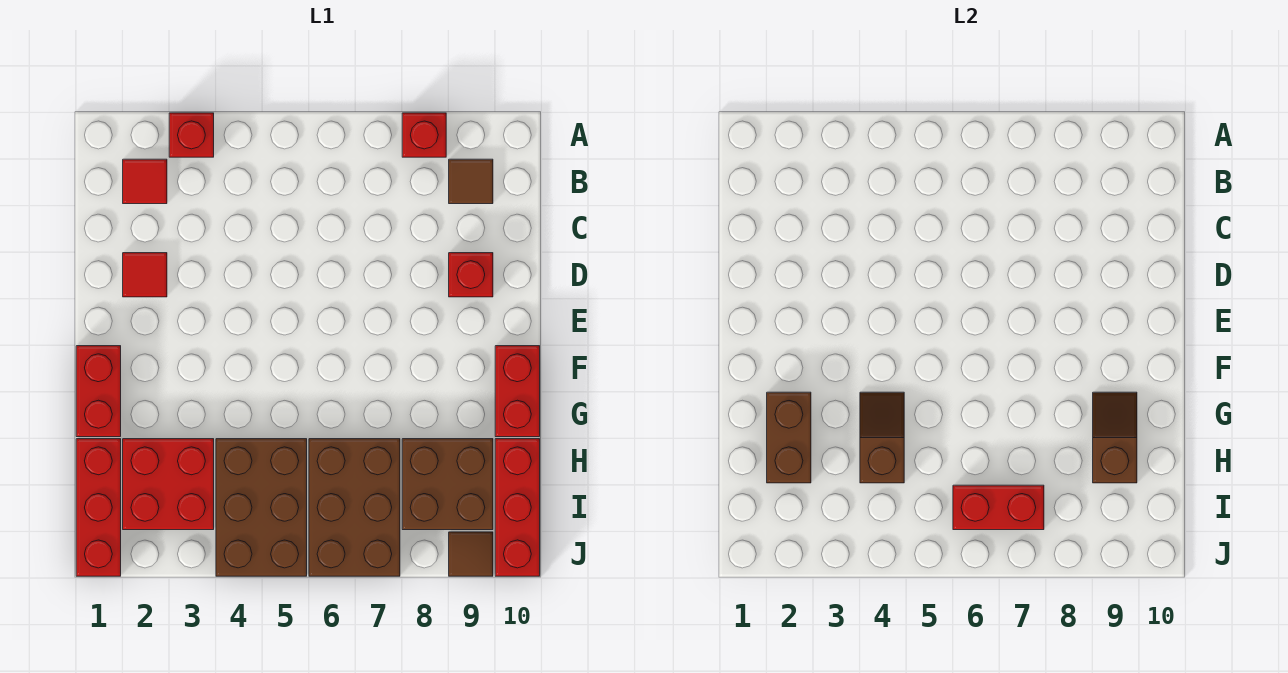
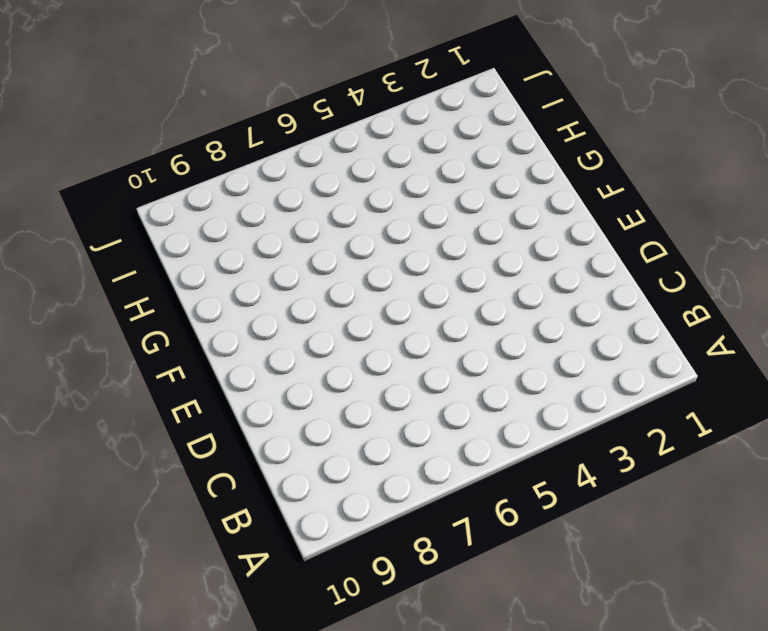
none -> red 1x1 brick [169,113,214,157]
none -> red 1x1 brick [402,113,446,157]
none -> red 1x1 tile [123,159,167,204]

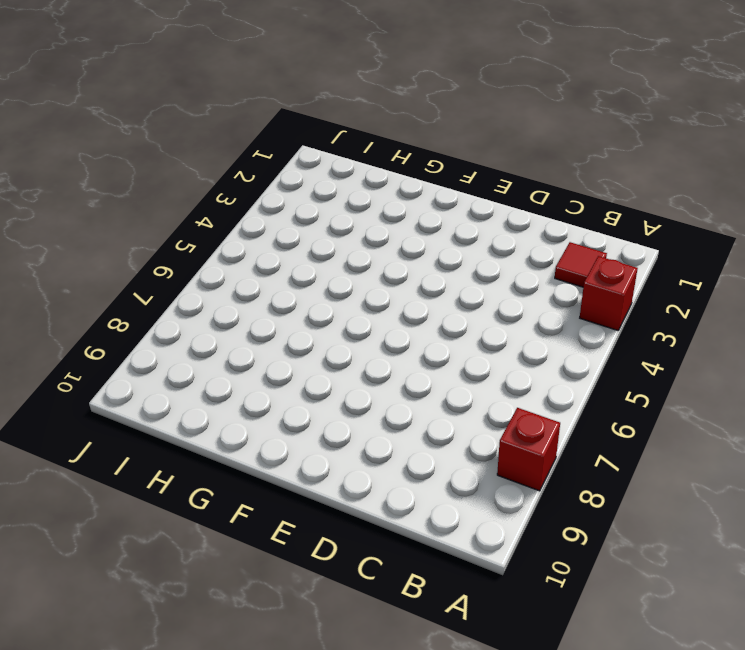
none -> brown 1x1 tile [449,159,493,204]
none -> red 1x1 tile [123,253,167,297]
none -> red 1x1 brick [449,253,493,297]

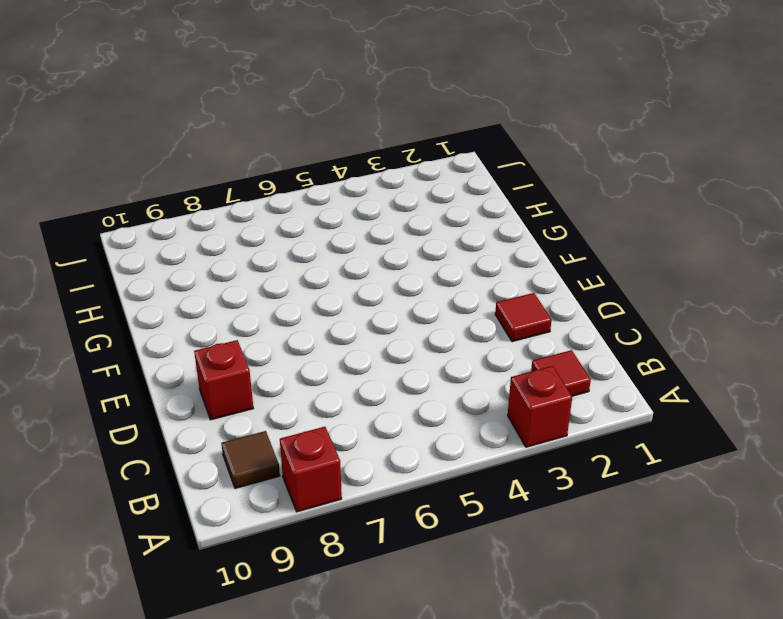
none -> red 1x2 brick [76,346,121,437]
none -> red 1x2 brick [495,346,540,437]
none -> red 1x3 brick [76,439,121,576]

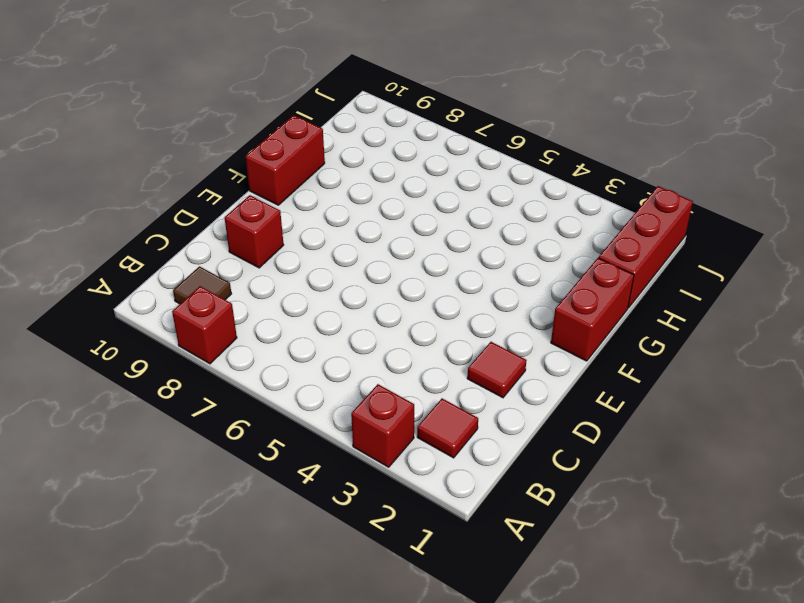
none -> red 2x2 brick [123,439,214,530]
none -> brown 2x3 brick [216,439,307,576]
none -> brown 2x3 brick [309,439,400,576]

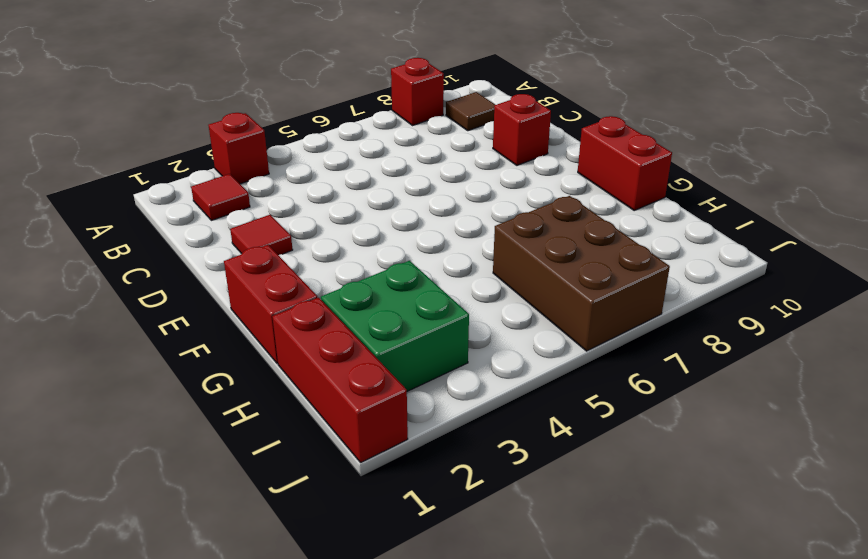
green 2x2 brick [321,261,469,391] -> red 2x2 brick [123,439,214,530]
none -> brown 2x3 brick [216,439,307,576]
none -> brown 2x2 brick [402,439,493,530]
none -> red 1x3 brick [495,439,540,576]

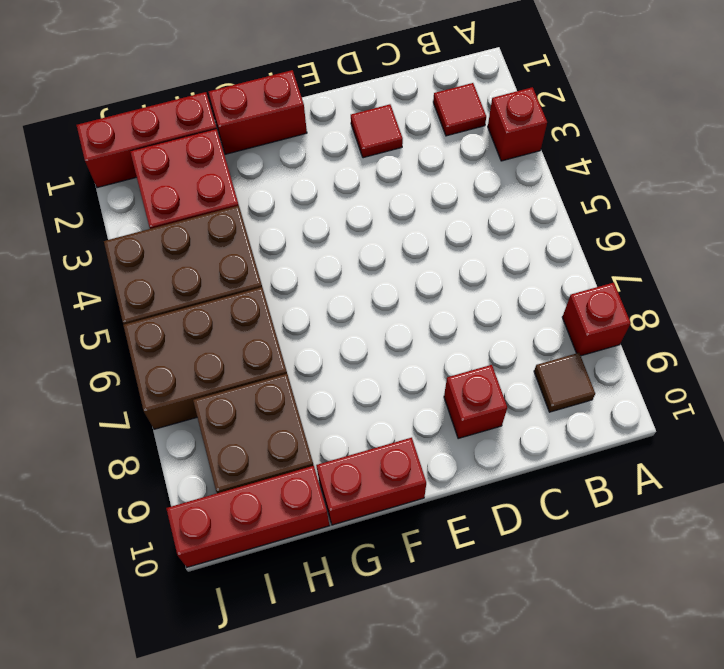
none -> brown 1x1 tile [449,532,493,576]
none -> brown 1x2 brick [767,392,811,483]
none -> brown 1x2 slope [860,392,904,483]

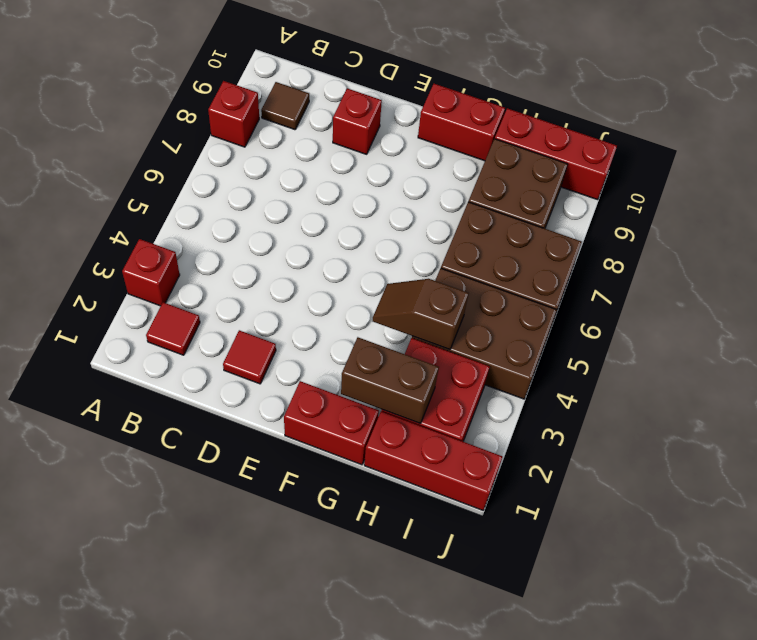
none -> brown 1x1 tile [449,532,493,576]
none -> brown 1x2 slope [1093,392,1137,483]
none -> red 1x2 brick [953,485,1044,530]

